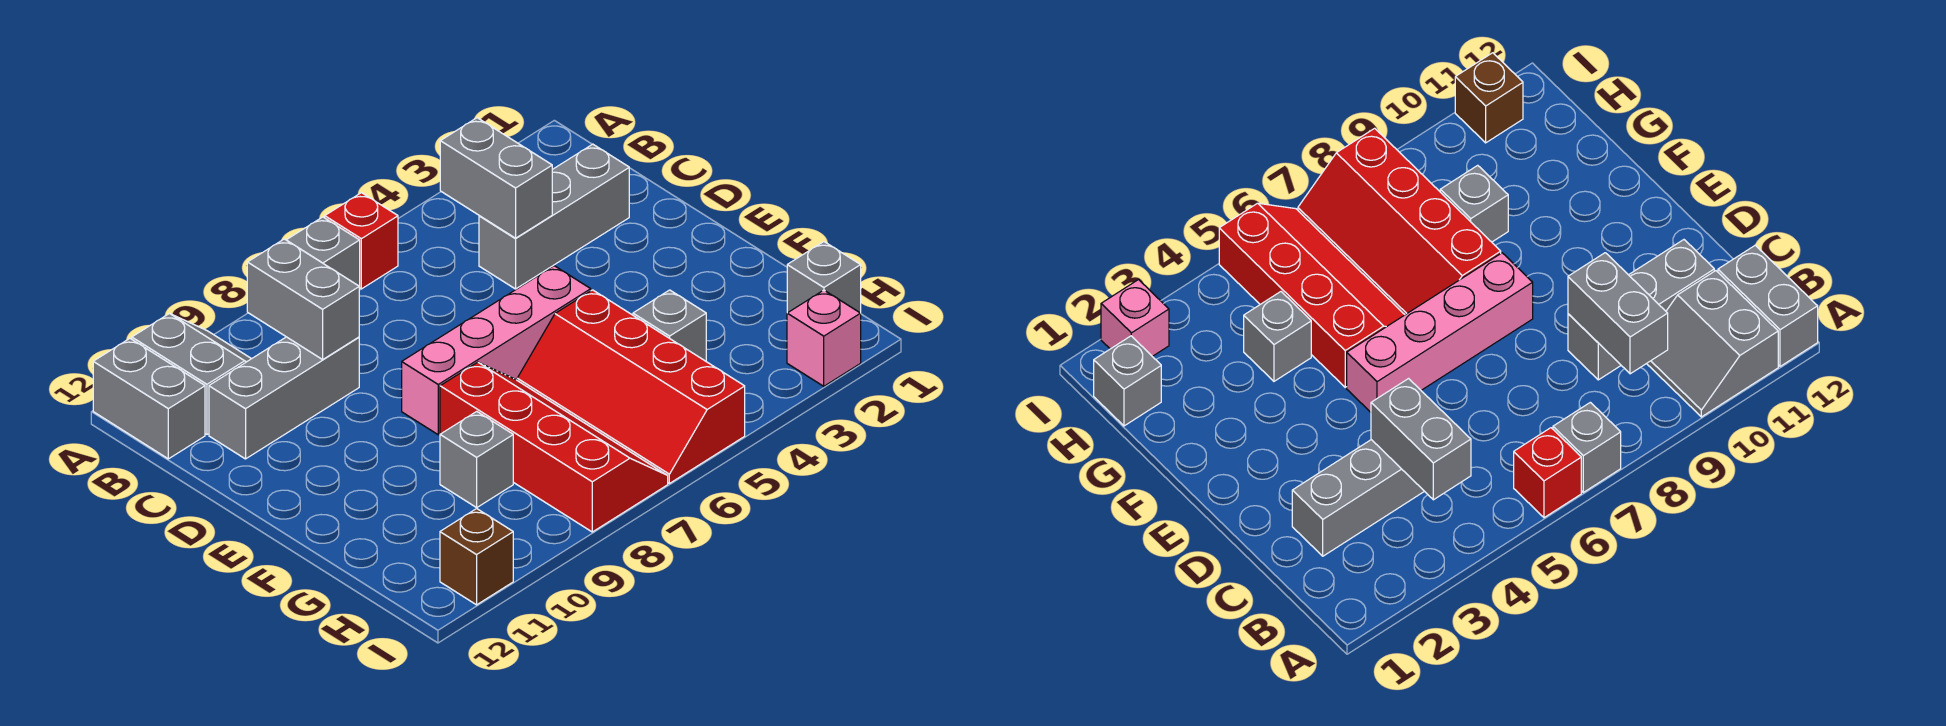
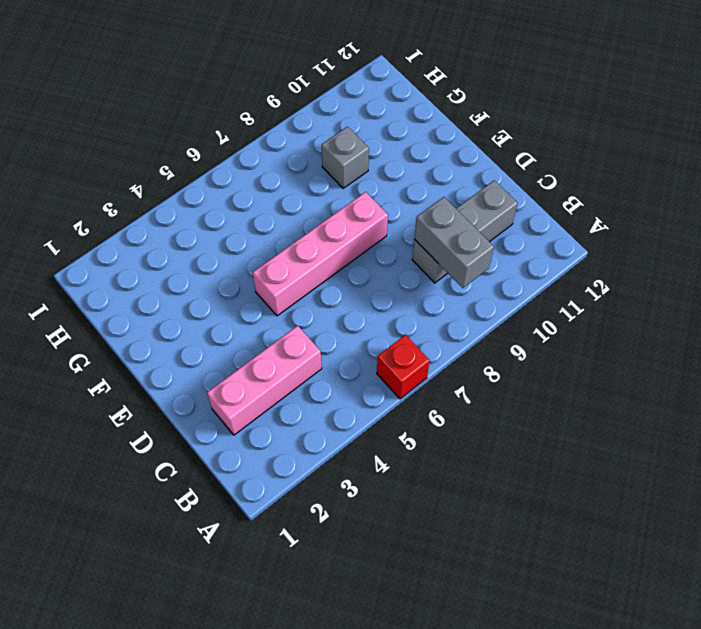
pink 1x3 brick [207,326,322,435] -> grey 1x3 brick [479,144,629,289]
none -> grey 1x1 brick [287,217,360,290]
none -> grey 2x2 slope [132,314,251,434]
none -> grey 1x2 brick [93,339,205,459]

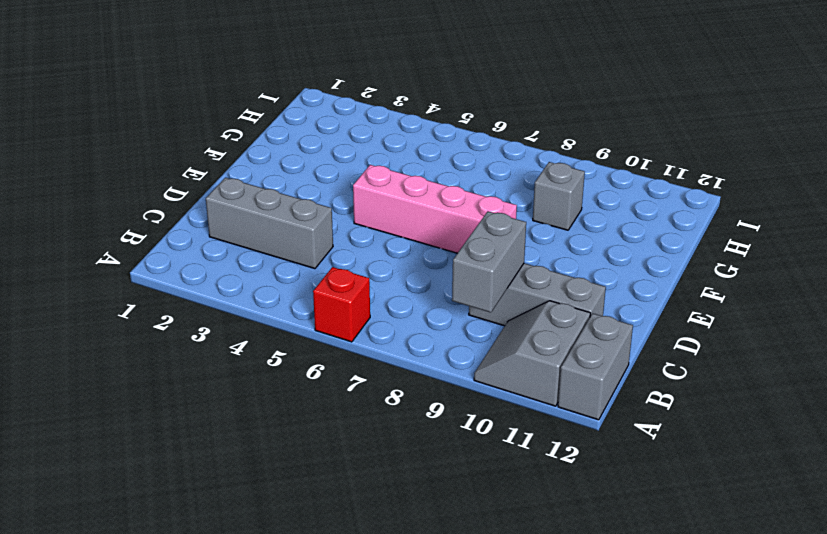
none -> grey 1x1 brick [287,217,360,290]
none -> red 2x4 slope [517,290,745,483]
none -> red 2x4 slope [440,362,668,532]

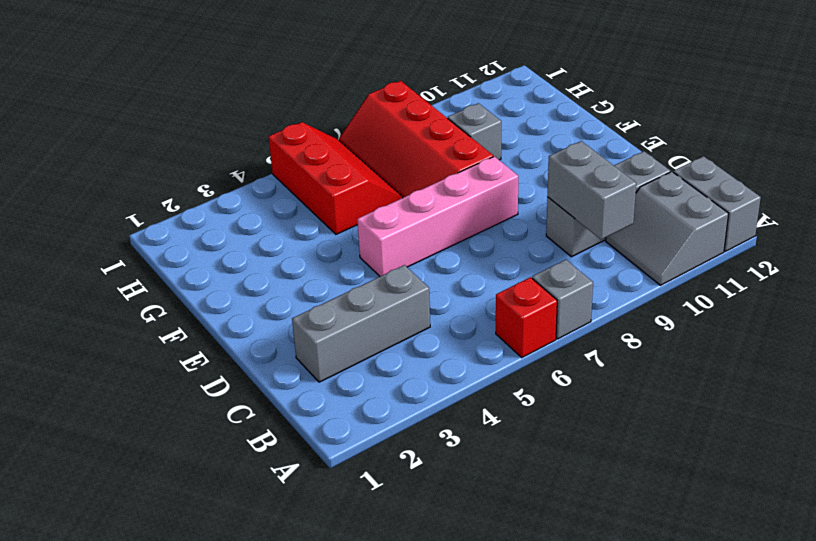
red 2x3 slope [269,122,403,234] -> red 2x4 slope [517,290,745,483]
none -> grey 1x1 brick [633,290,706,361]
none -> grey 1x1 brick [787,242,861,313]
none -> pink 1x1 brick [787,290,861,386]

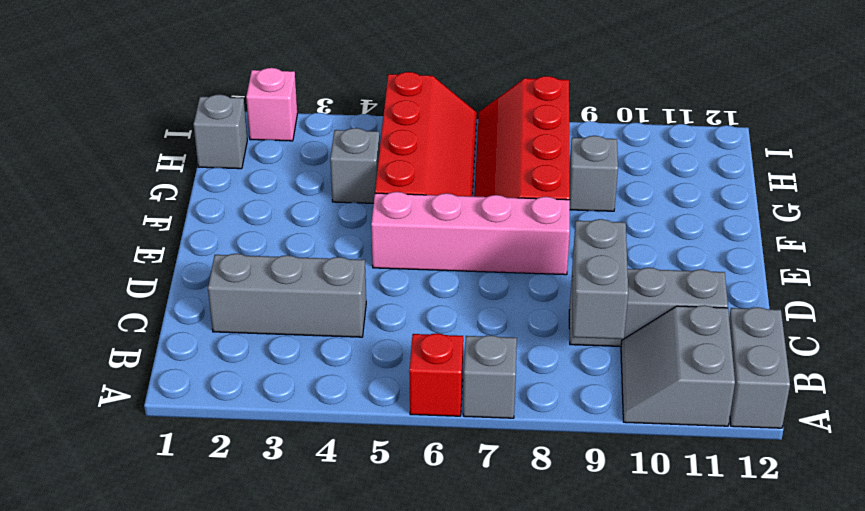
none -> brown 1x1 brick [440,509,513,605]
none -> grey 1x2 brick [440,118,552,238]

